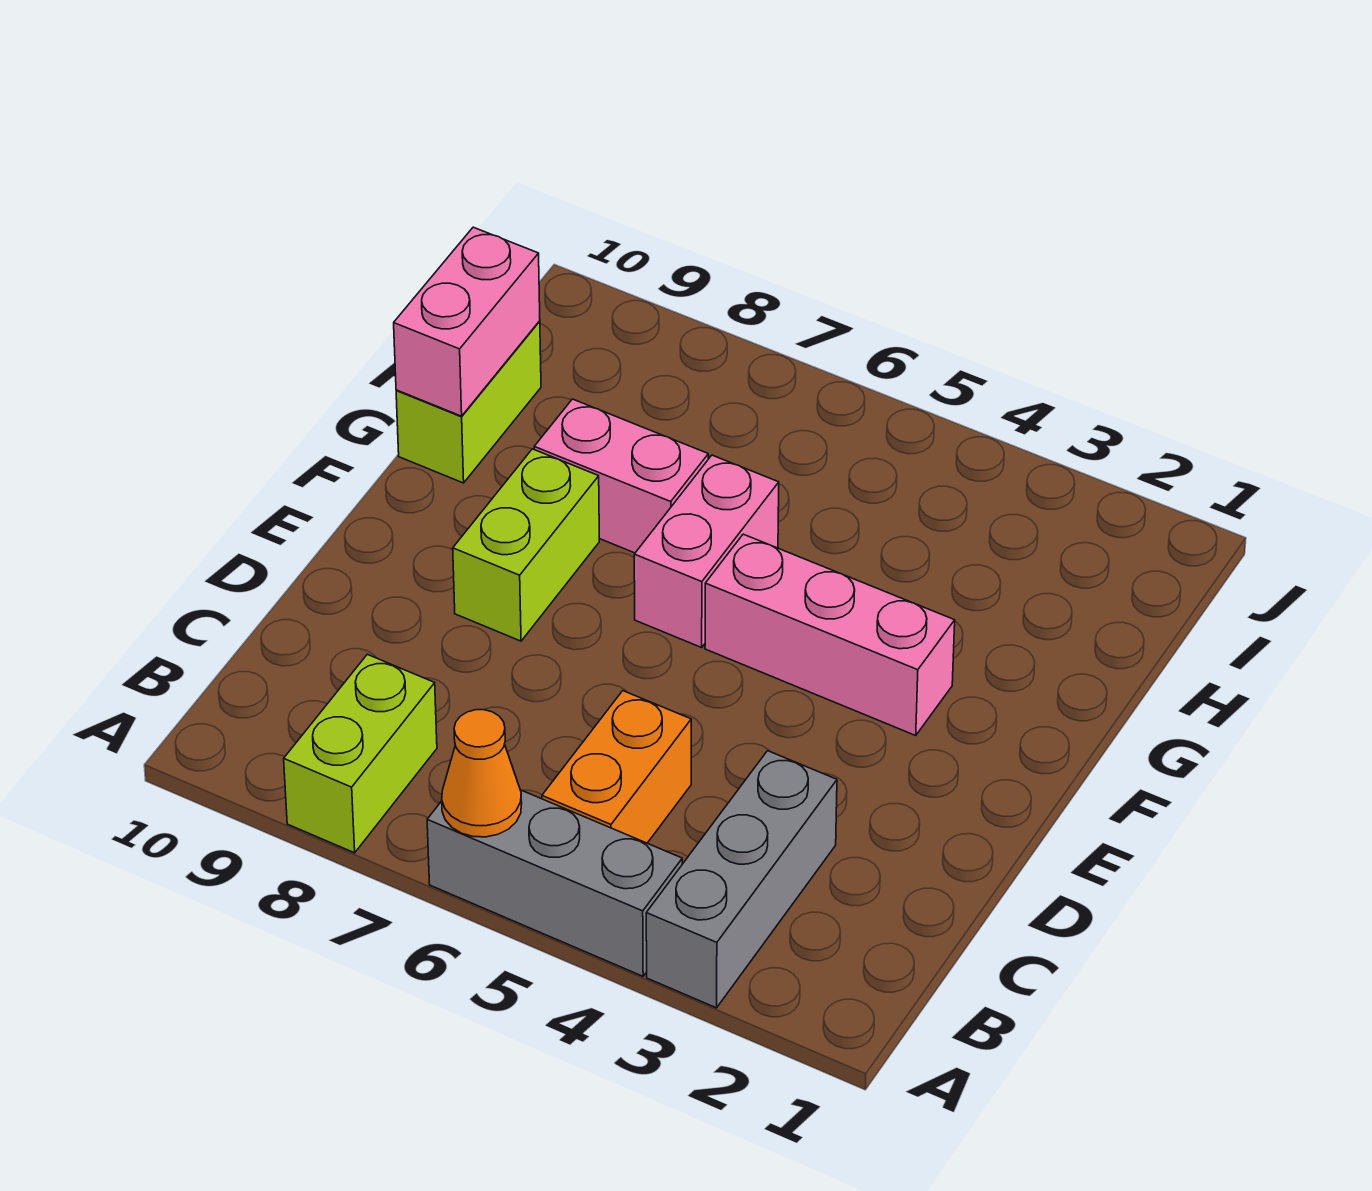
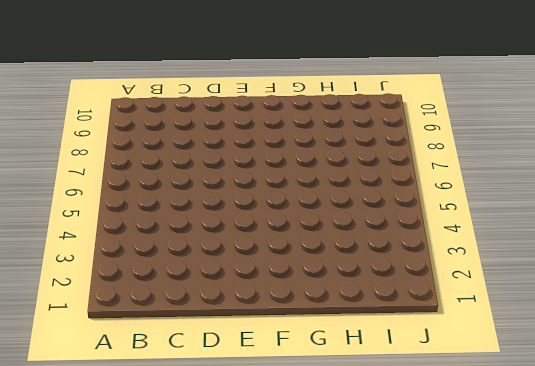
none -> grey 1x3 brick [646,751,837,1008]
none -> grey 1x3 brick [427,790,682,976]

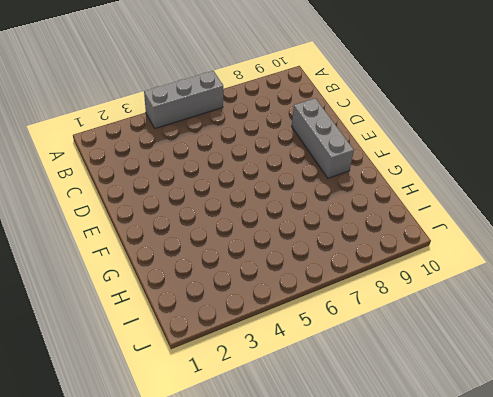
grey 1x3 brick [292,98,354,178] -> grey 1x3 brick moved to [646,751,837,1008]
none -> lime 1x2 brick [284,654,437,853]
none -> orange 1x2 brick [542,691,691,843]

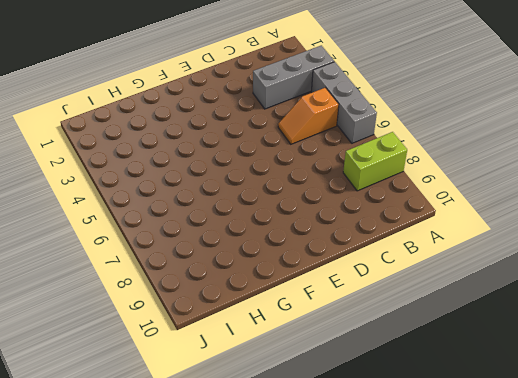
orange 1x2 slope [278,88,339,144] -> orange 1x2 brick [542,691,691,843]
none -> lime 1x2 brick [453,449,599,641]
none -> pink 1x3 brick [705,534,955,735]

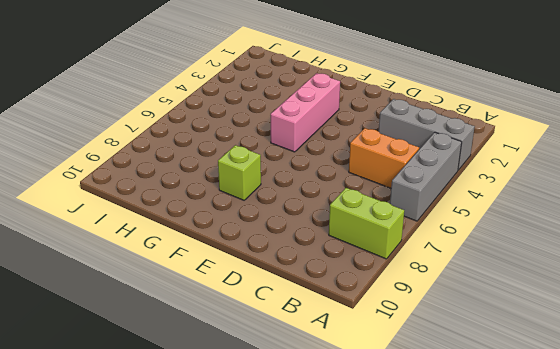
lime 1x1 brick [218,145,261,200] -> lime 1x2 brick [453,449,599,641]
none -> pink 1x2 brick [634,455,779,647]
none -> pink 1x2 brick [534,399,708,553]

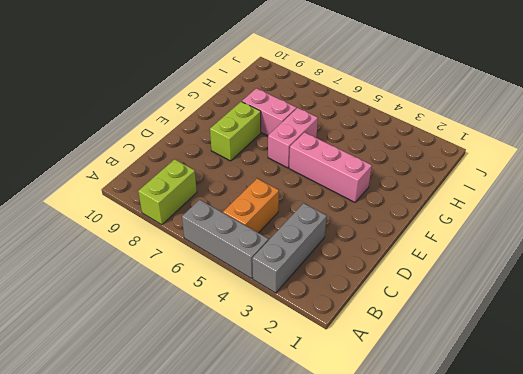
none -> lime 1x2 brick [396,321,541,483]
none -> orange 1x1 cone [442,710,522,837]

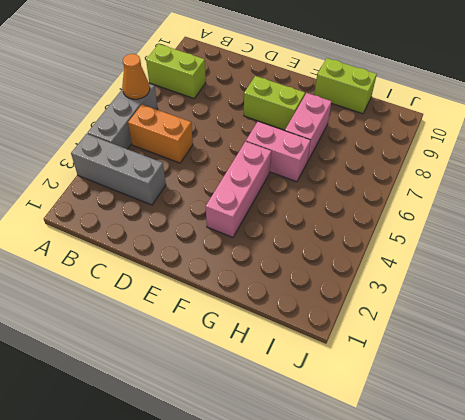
none -> pink 1x2 brick [394,227,540,416]

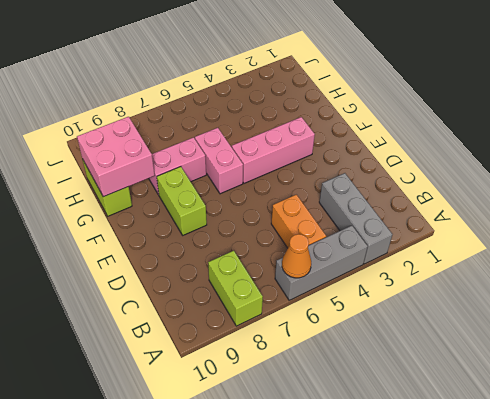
pink 2x2 brick [77,117,155,197] -> pink 1x2 brick [394,227,540,416]

